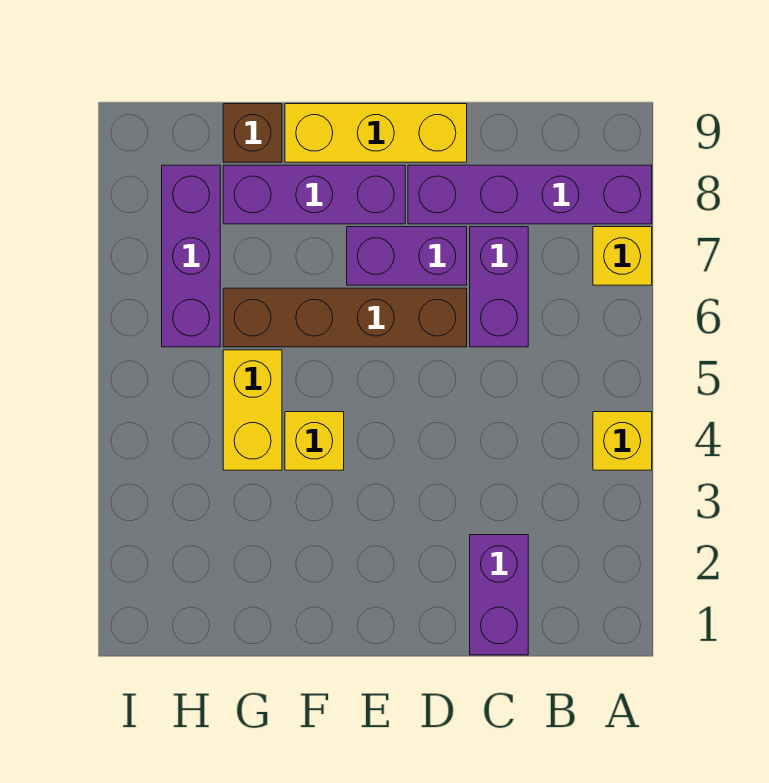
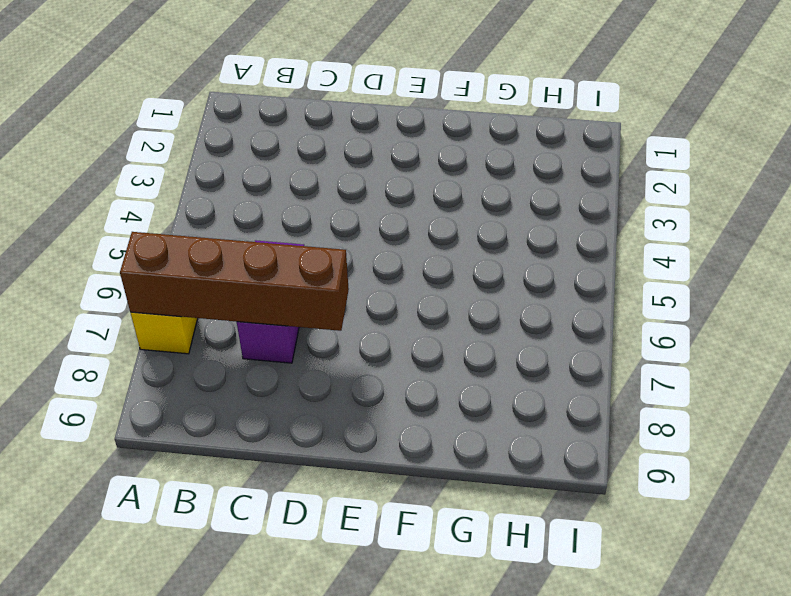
brown 1x4 brick [120,232,349,331] -> brown 1x4 brick moved to [223,288,467,347]
none -> yellow 1x1 brick [593,412,652,470]
none -> purple 1x4 brick [408,165,652,224]
none -> purple 1x2 brick [470,535,528,655]

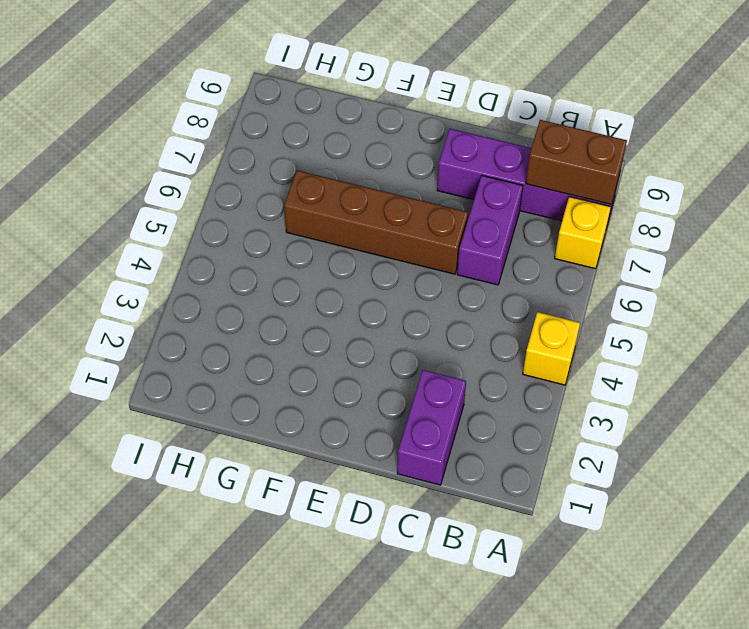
brown 1x2 brick [526,120,627,204] -> none
none -> purple 1x2 brick [347,227,467,285]
none -> yellow 1x3 brick [285,104,467,162]
none -> purple 1x3 brick [223,165,405,224]

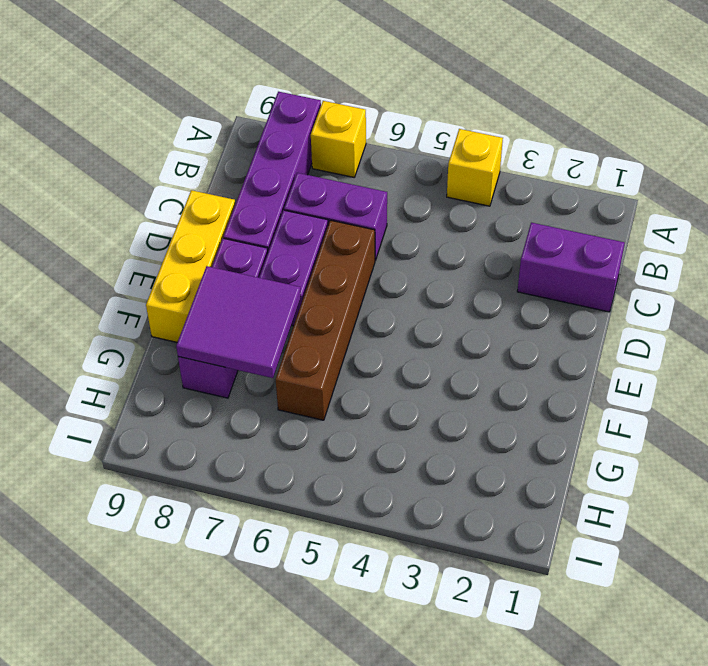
purple 2x2 tile [176,266,301,378] -> none
none -> yellow 1x1 brick [285,412,344,470]
none -> yellow 1x2 brick [223,350,282,470]
none -> brown 1x1 brick [223,104,282,162]

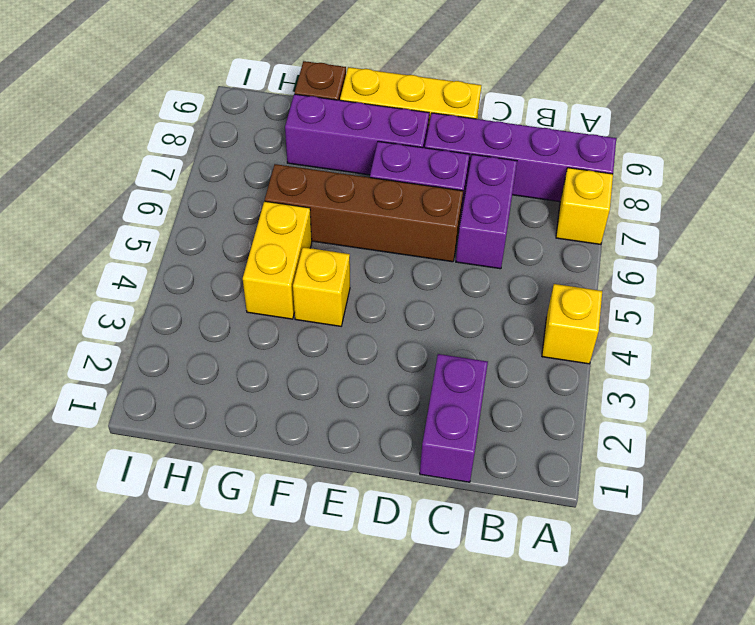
none -> purple 1x3 brick [162,165,220,347]

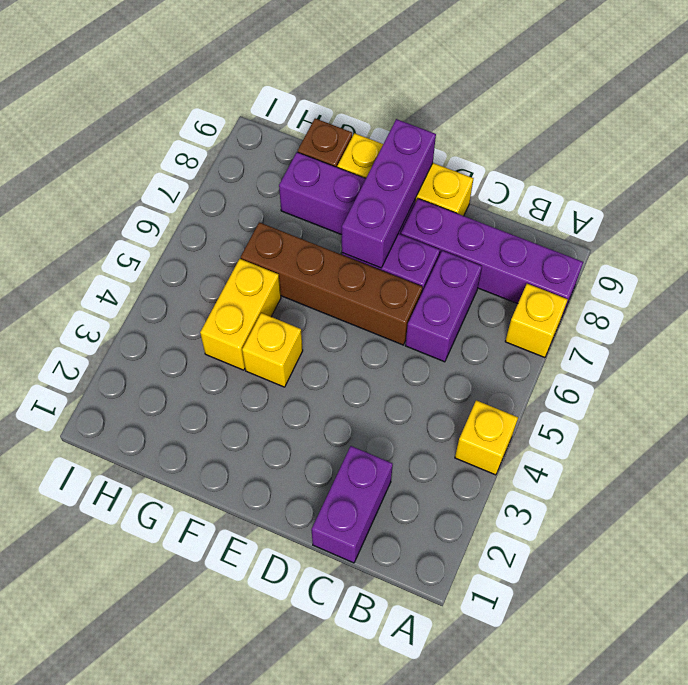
purple 1x3 brick [342,119,436,268] -> purple 1x3 brick moved to [162,165,220,347]

